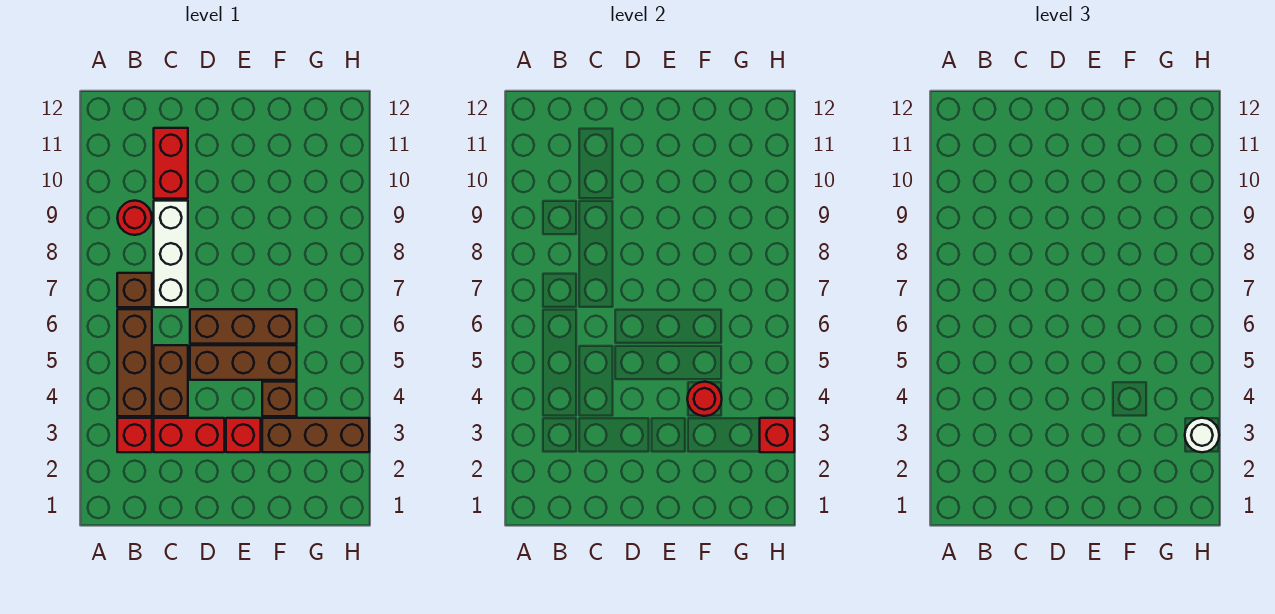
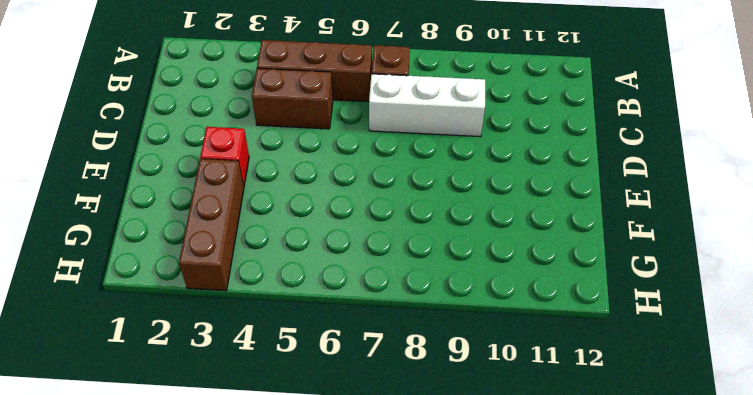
none -> red 1x1 brick [117,418,152,452]
none -> red 1x1 round brick [117,201,152,235]
none -> red 1x2 brick [154,418,224,452]

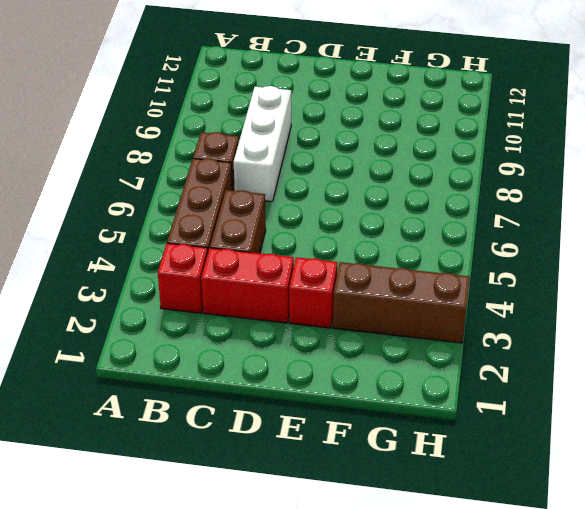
none -> red 1x1 round brick [117,201,152,235]
none -> red 1x2 brick [154,128,188,199]
none -> brown 1x3 brick [190,345,297,380]

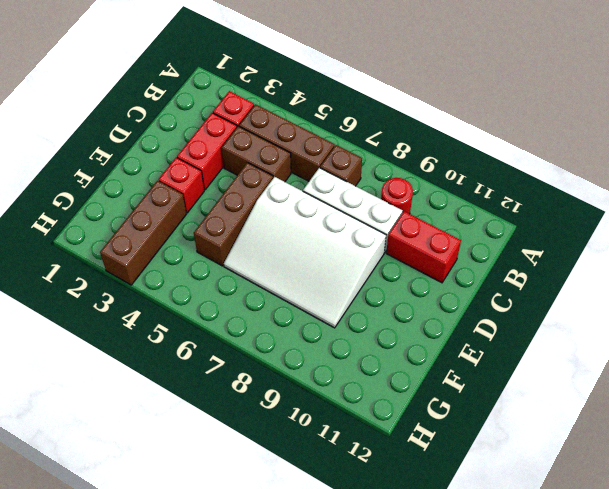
white 3x4 slope [224,177,386,328] -> brown 1x3 brick [190,309,297,344]
none -> brown 1x1 brick [262,382,297,416]
none -> red 1x1 round brick [687,382,722,416]
none -> red 1x1 brick [760,418,794,452]

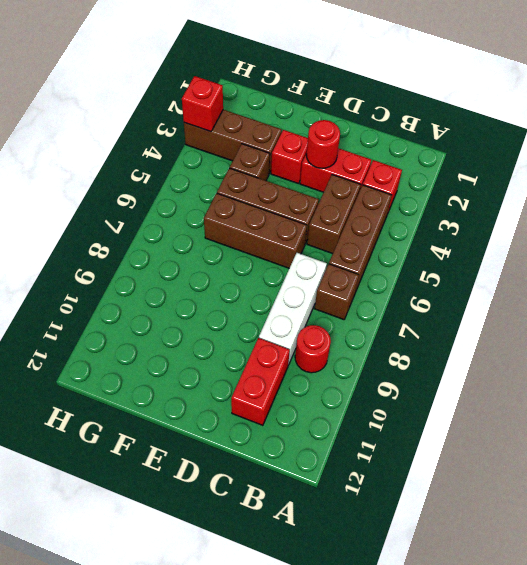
red 1x1 round brick [306,120,340,168] -> red 1x1 round brick moved to [687,382,722,416]
none -> white 1x1 round brick [1185,418,1219,452]

